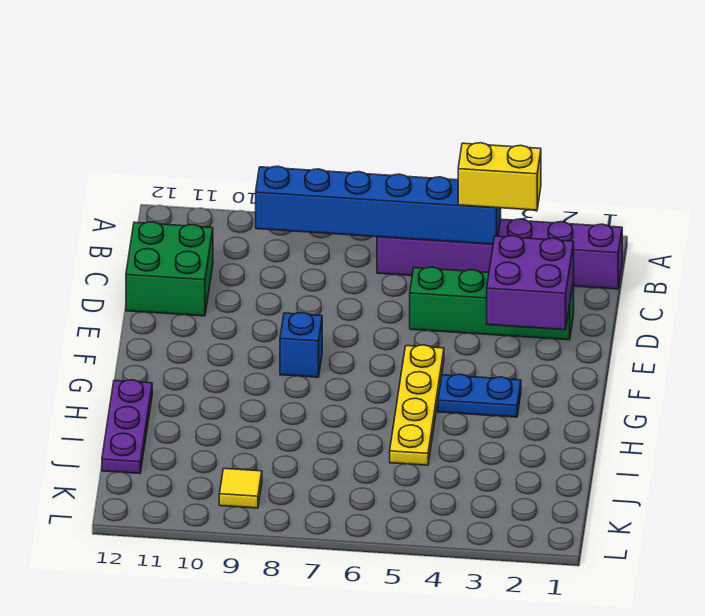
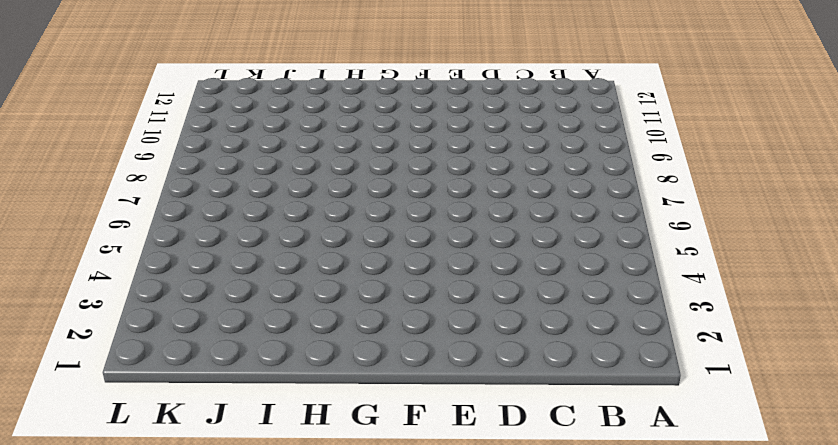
none -> purple 1x6 brick [377,219,622,289]
none -> green 2x2 brick [126,222,213,316]

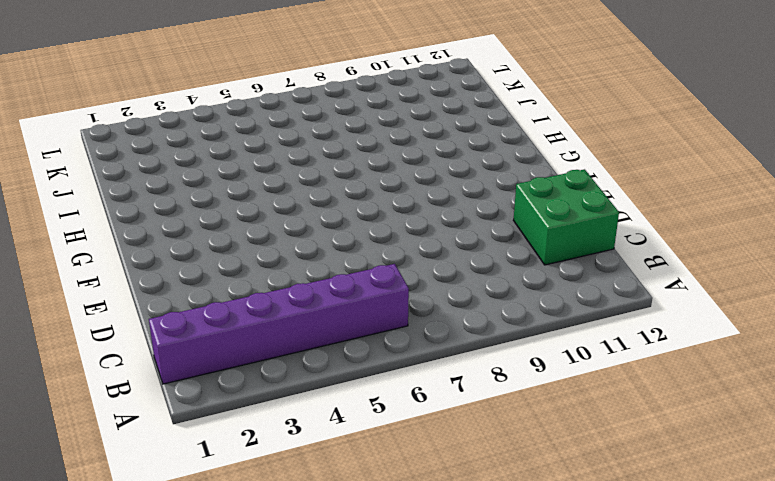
none -> green 1x4 brick [410,267,574,340]
none -> yellow 1x4 plate [390,345,444,465]

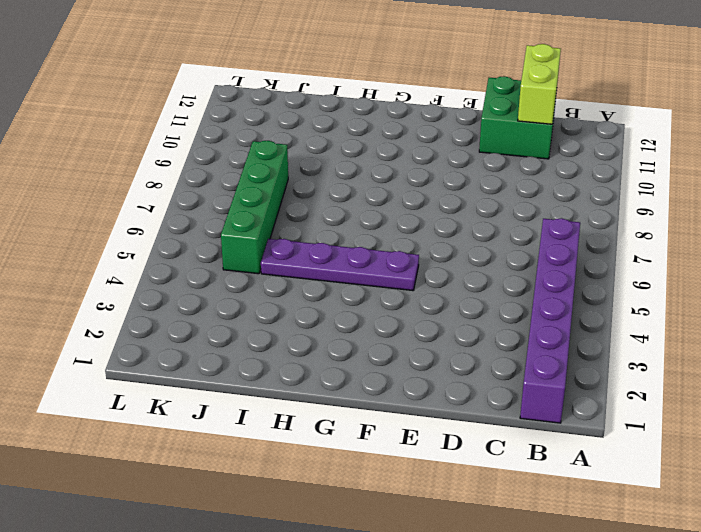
lime 1x2 brick [518,44,561,124] -> none
purple 1x4 plate [261,239,419,291] -> yellow 1x4 plate [390,345,444,465]
green 1x4 brick [221,141,288,274] -> green 1x4 brick moved to [410,267,574,340]
none -> blue 1x1 brick [280,313,322,377]
none -> blue 1x2 plate [438,374,521,417]

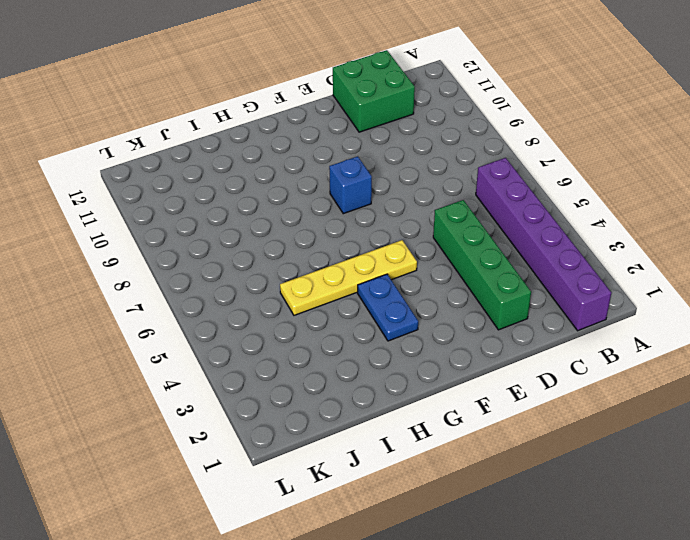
none -> purple 1x3 plate [102,380,152,474]
none -> yellow 1x1 tile [219,468,262,508]

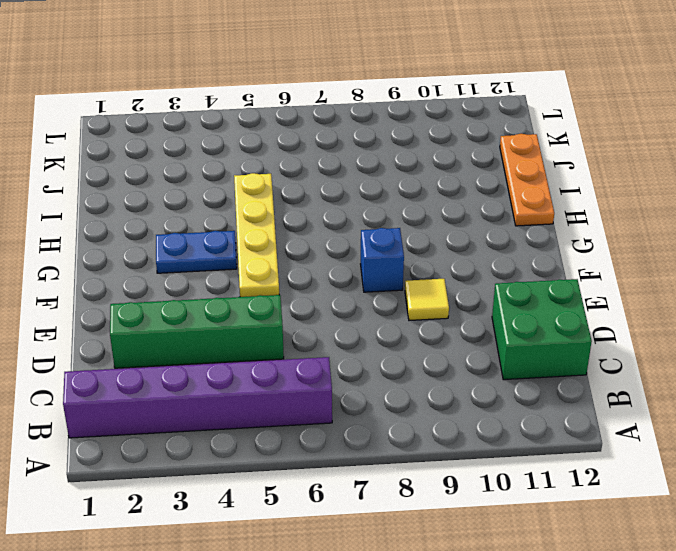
yellow 1x1 tile [405,279,449,321] -> yellow 1x1 tile moved to [219,468,262,508]
orange 1x3 plate [500,134,554,226] -> purple 1x3 plate [102,380,152,474]
none -> blue 1x6 brick [256,166,501,244]
none -> purple 2x2 brick [487,236,574,330]

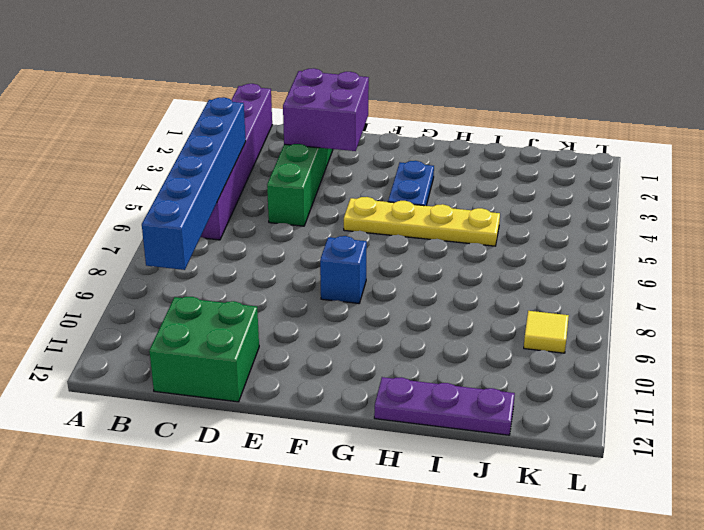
none -> yellow 1x2 brick [458,143,541,210]

